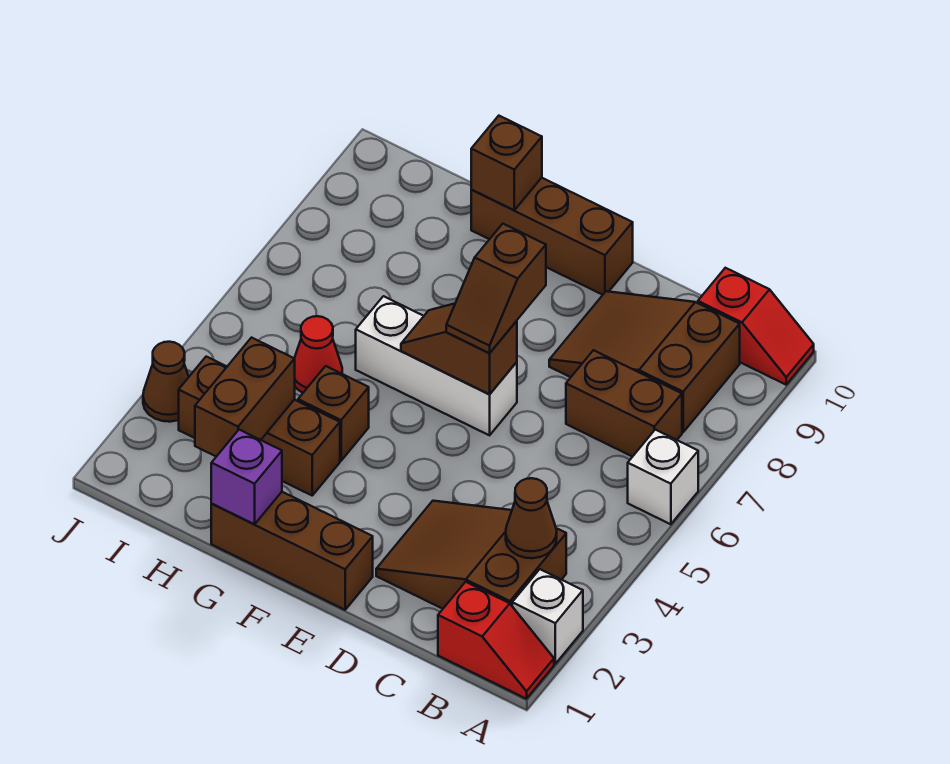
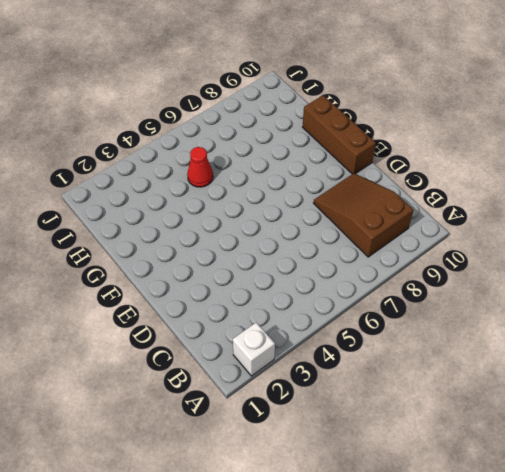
none -> red 1x2 slope [438,582,554,699]
none -> white 1x1 brick [628,430,698,524]
none -> red 1x2 slope [698,268,814,385]

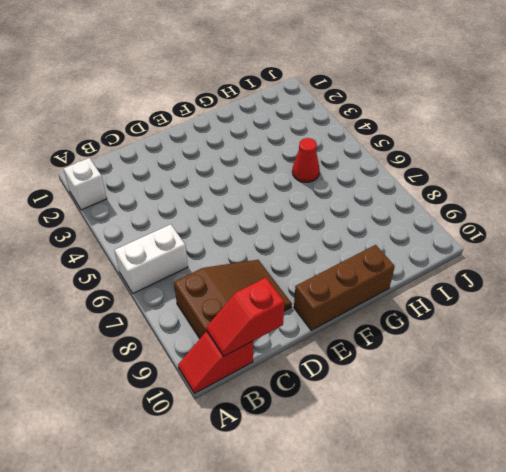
white 1x2 brick [114,224,188,293] -> white 1x1 brick [628,430,698,524]
red 1x2 slope [206,278,284,356] -> red 1x2 slope moved to [438,582,554,699]
none -> brown 2x3 slope [376,501,566,609]
none -> brown 1x2 brick [566,350,682,457]
none -> brown 1x3 brick [211,492,373,610]

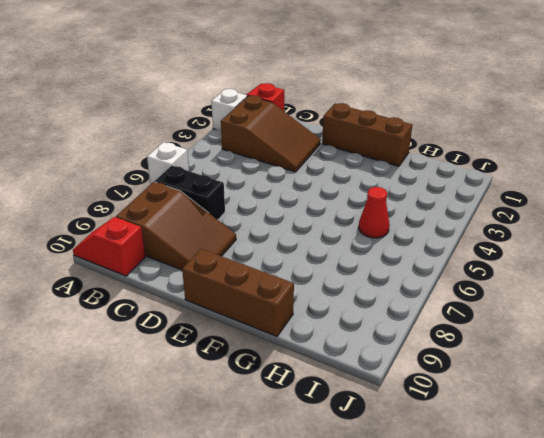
black 1x2 brick [155,166,225,220] -> brown 1x2 brick [566,350,682,457]
none -> white 1x3 brick [356,296,517,435]
none -> brown 1x3 brick [179,357,340,495]
none -> brown 1x1 brick [298,366,369,461]

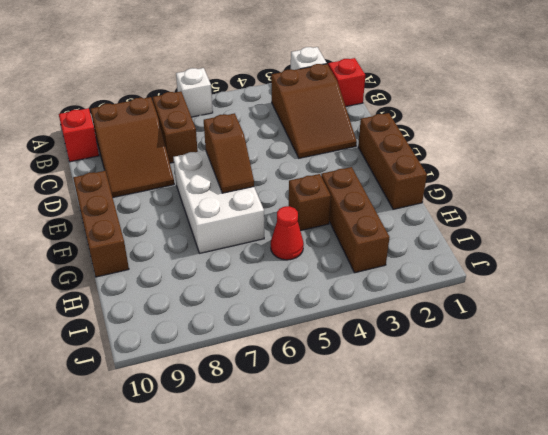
white 2x3 brick [173,150,264,253] -> white 1x3 brick [356,296,517,435]
none -> brown 1x1 cone [143,342,189,422]
none -> brown 1x1 cone [506,478,557,558]
none -> purple 1x1 brick [211,430,282,524]

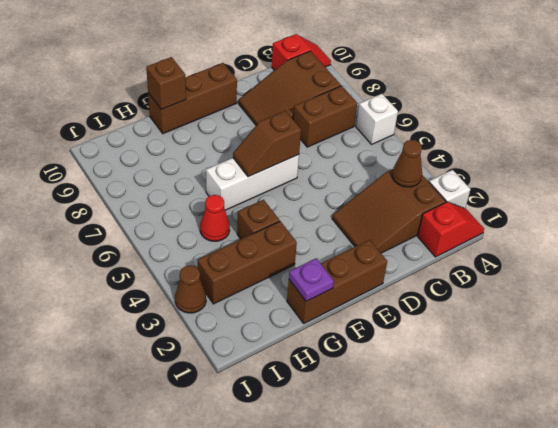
purple 1x1 plate [289,258,334,301] -> purple 1x1 brick [211,430,282,524]
none -> brown 1x2 brick [195,338,295,457]
none -> brown 1x2 slope [446,224,546,353]

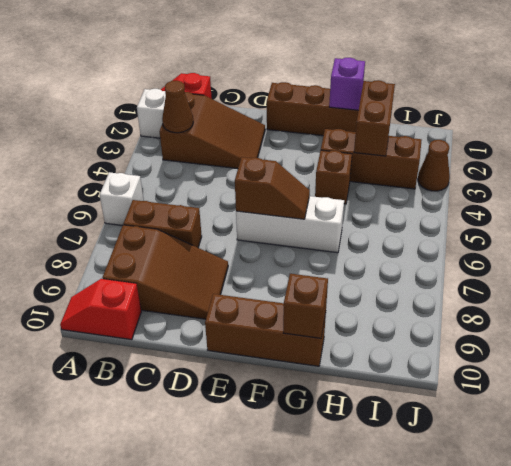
none -> red 1x1 cone [294,316,342,393]
none -> brown 1x2 slope [446,224,546,353]

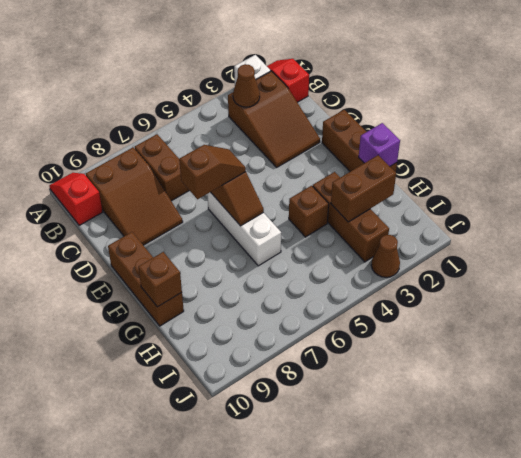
none -> white 1x1 brick [628,430,698,524]
none -> red 1x1 cone [294,316,342,393]

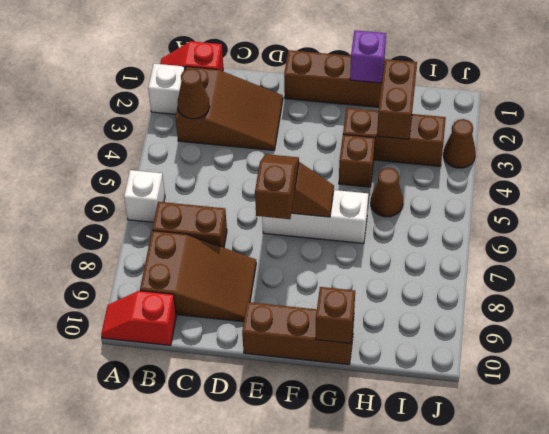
brown 1x1 cone [371,168,403,217] -> red 1x1 cone [294,316,342,393]

